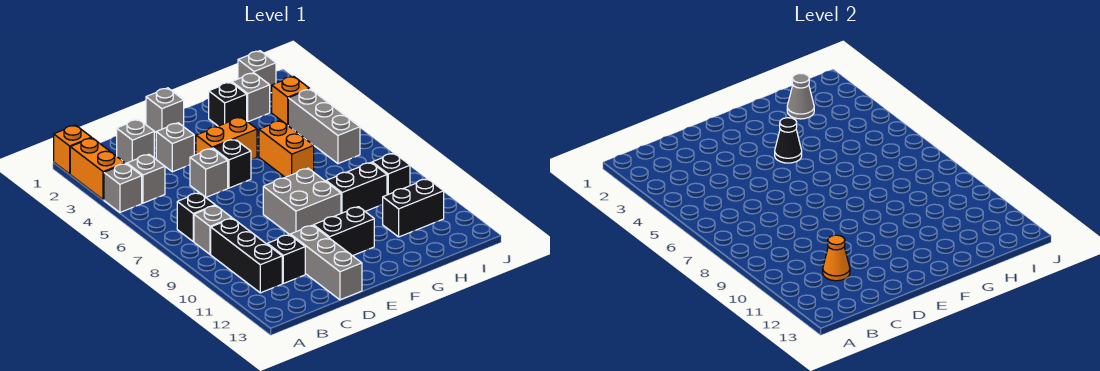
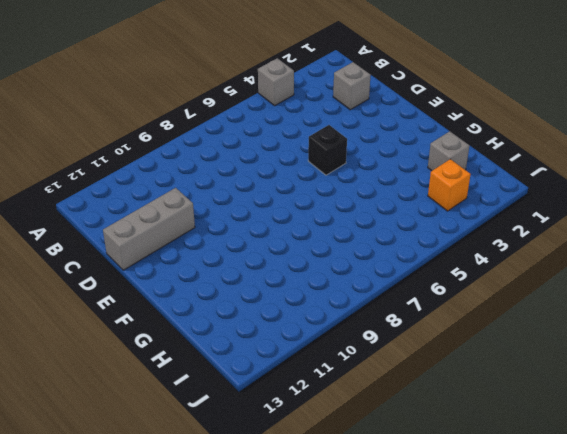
none -> orange 1x1 brick [54,125,92,174]
none -> orange 1x2 brick [70,138,125,200]
none -> grey 1x1 brick [127,154,165,203]

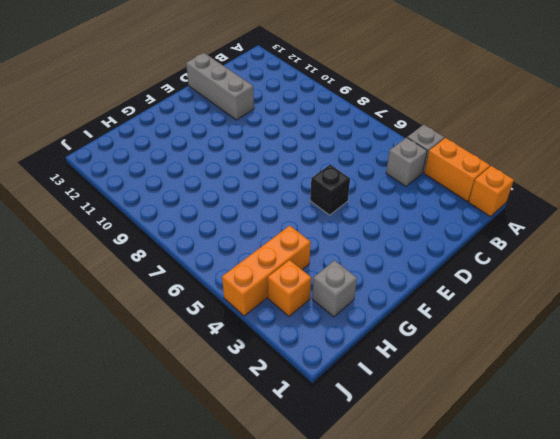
orange 1x3 brick [222,226,311,316] -> grey 1x3 brick [288,89,360,164]
none -> black 1x1 brick [177,193,215,242]
none -> grey 1x1 brick [194,205,232,254]
none -> black 1x3 brick [211,218,282,293]

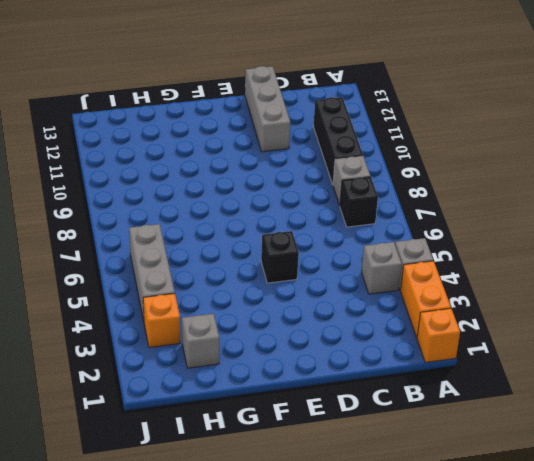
none -> grey 1x1 brick [117,119,154,164]
none -> black 1x1 brick [267,235,305,283]
none -> grey 1x1 brick [156,123,194,172]

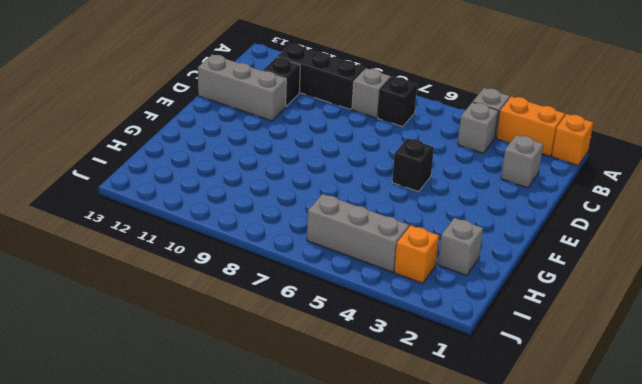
none -> grey 1x1 brick [156,123,194,172]
none -> grey 1x1 brick [190,148,228,197]
none -> grey 1x1 brick [146,88,184,132]

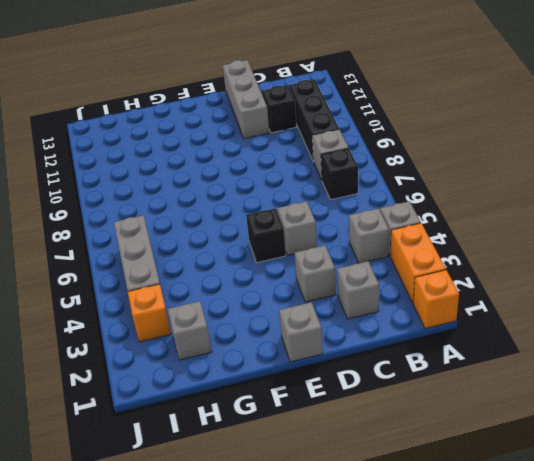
none -> orange 1x2 brick [196,117,257,159]
none -> grey 2x2 brick [263,168,341,235]
none -> black 1x2 brick [314,207,374,256]

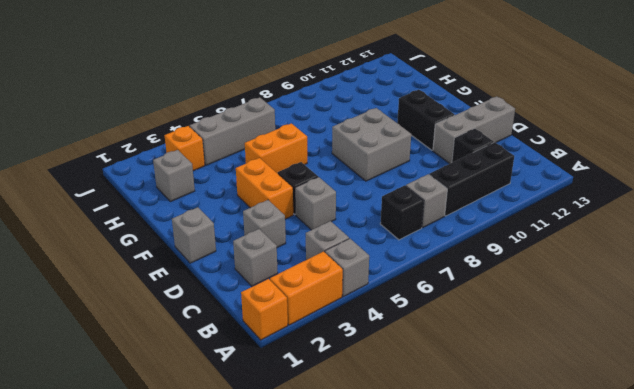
none -> black 1x1 brick [209,82,247,126]
none -> black 1x2 brick [326,163,387,213]
none -> black 1x2 brick [383,179,444,237]

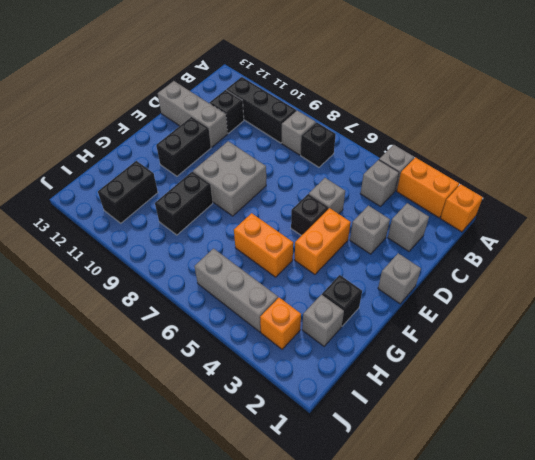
none -> grey 1x1 brick [238,51,276,93]
none -> black 1x1 brick [372,153,410,195]
none -> orange 1x1 cone [823,235,850,281]

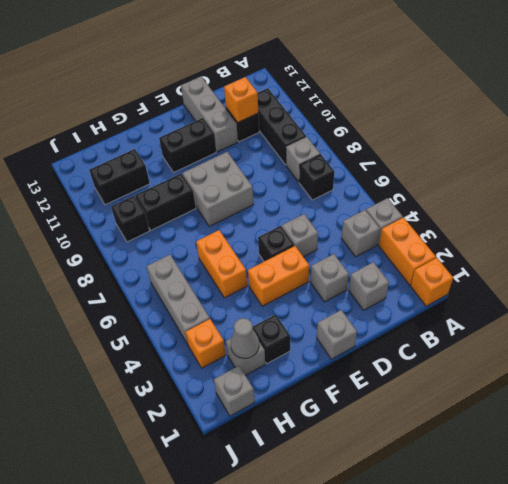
orange 1x1 brick [224,77,258,122] -> orange 1x1 cone [823,235,850,281]
none -> black 1x1 cone [775,118,802,163]

